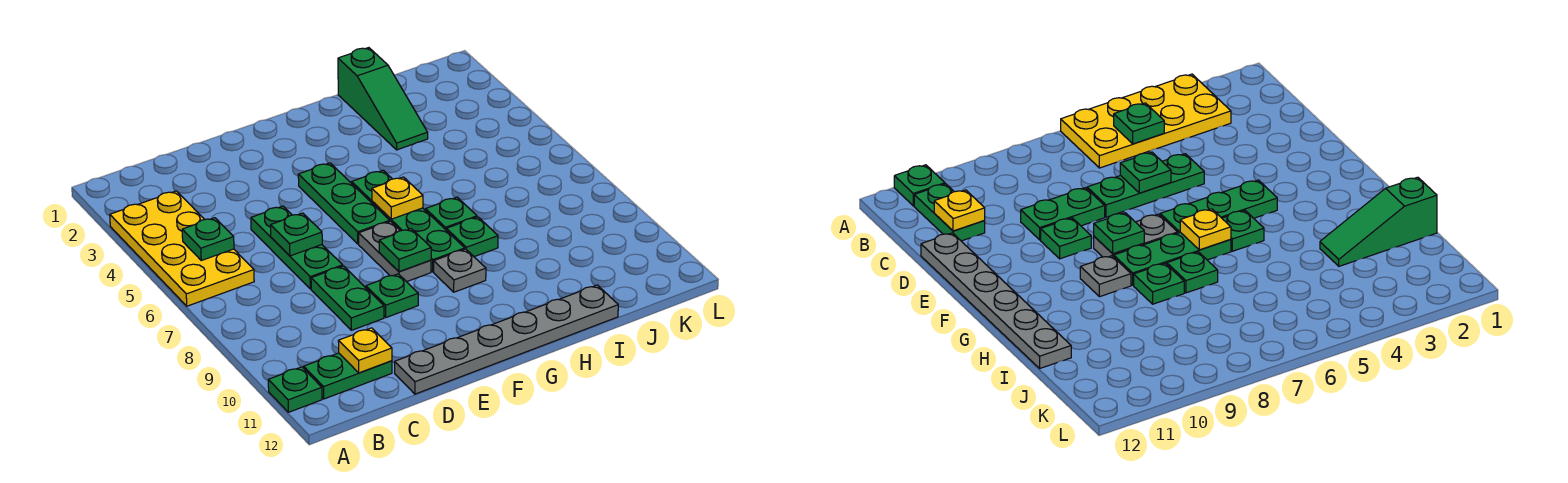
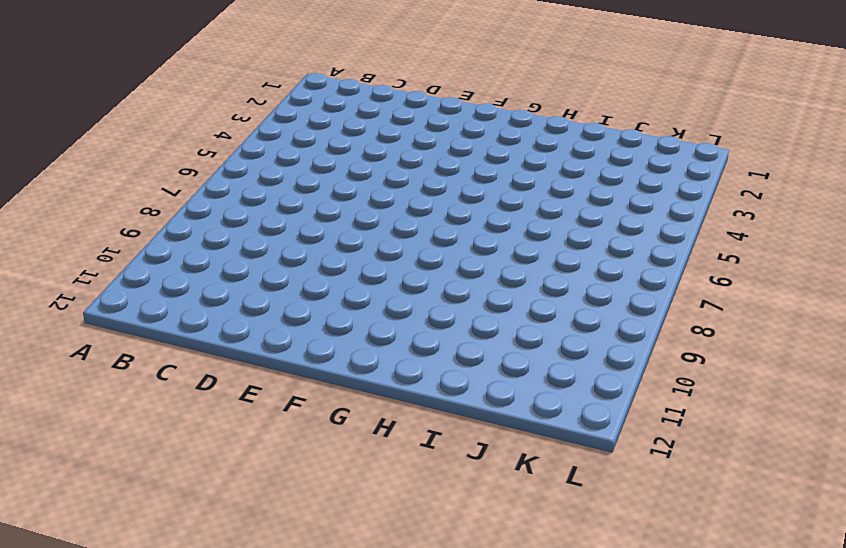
none -> yellow 2x4 plate [110,191,254,306]
none -> green 1x1 plate [268,367,322,412]
none -> green 1x2 plate [304,353,392,399]

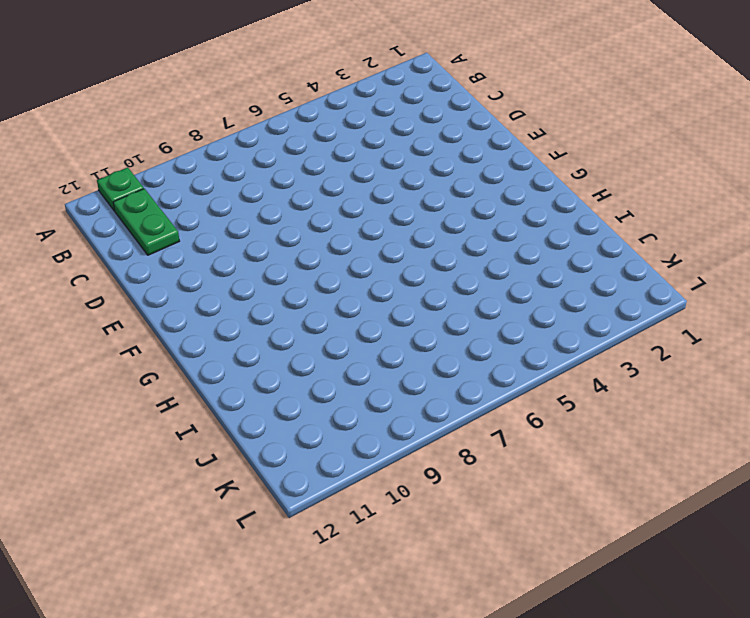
none -> yellow 2x4 plate [110,191,254,306]
none -> green 1x3 plate [251,206,343,289]
none -> green 1x2 plate [311,266,384,330]

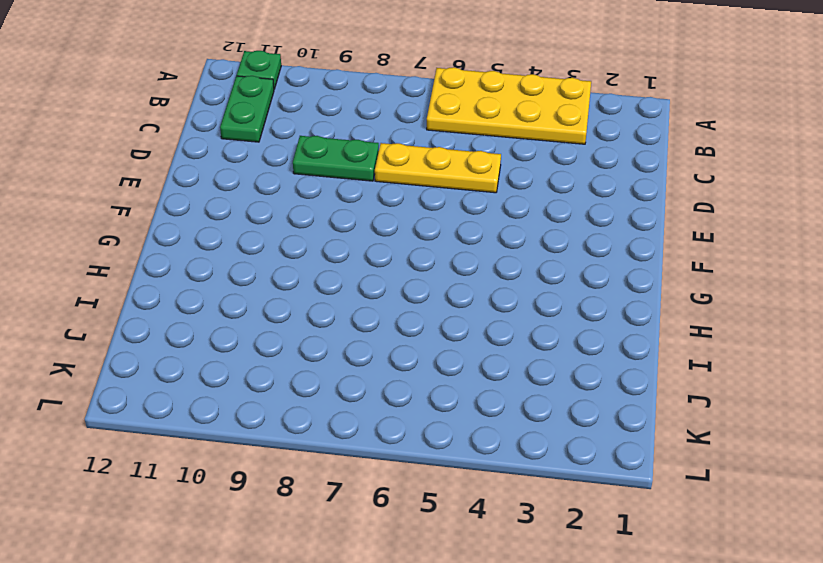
yellow 1x3 plate [375,143,501,193] -> green 1x3 plate [251,206,343,289]
none -> grey 1x6 plate [395,285,618,394]
none -> green 1x1 plate [366,274,418,317]
none -> green 1x3 plate [298,163,390,244]

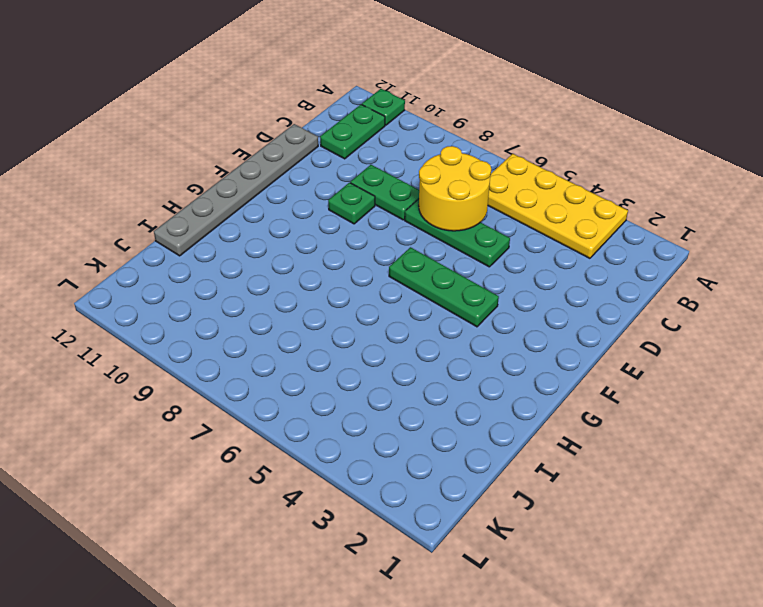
yellow 2x2 round brick [419,146,491,231] -> green 1x1 plate [271,213,322,256]
none -> grey 1x2 plate [359,221,431,282]
none -> green 1x1 plate [352,170,392,203]
none -> green 1x3 plate [372,201,465,272]

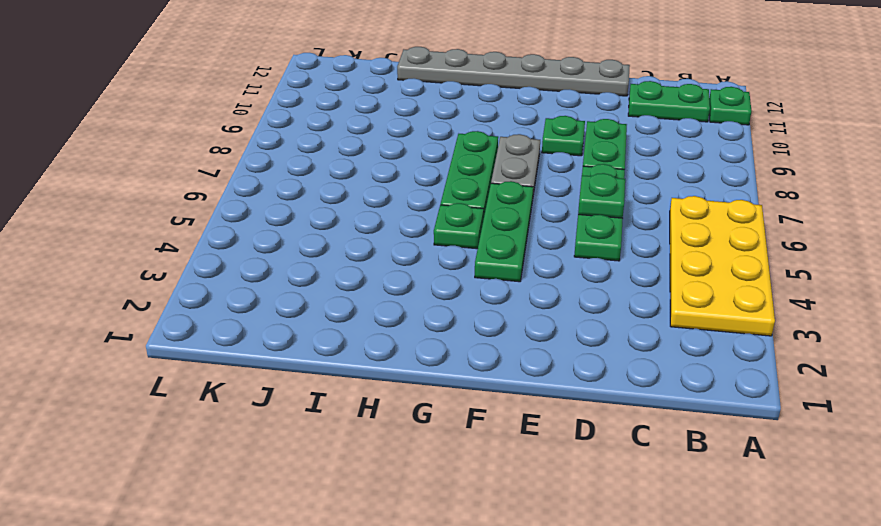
none -> grey 1x1 plate [434,249,486,292]
none -> green 1x1 plate [426,197,477,230]
none -> green 1x1 plate [446,217,498,257]

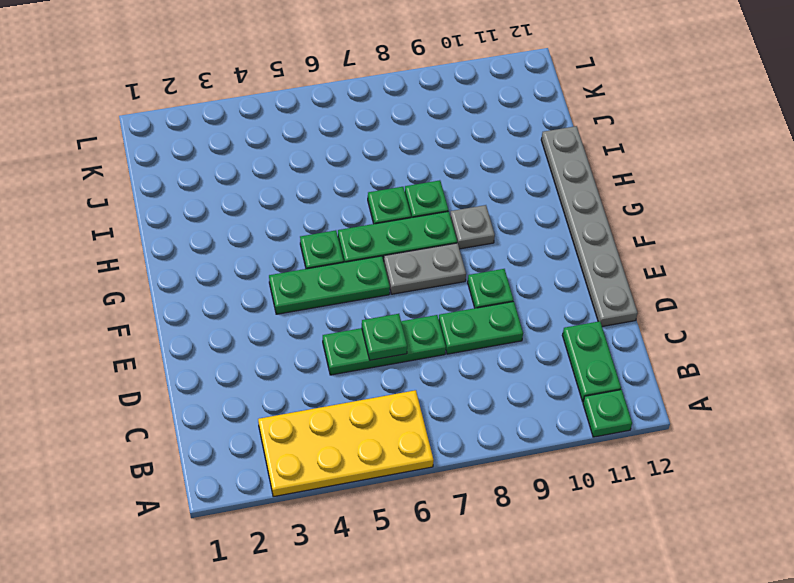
none -> green 1x3 slope [338,48,428,150]
none -> green 1x1 plate [182,218,234,260]
none -> yellow 1x1 plate [338,328,392,373]

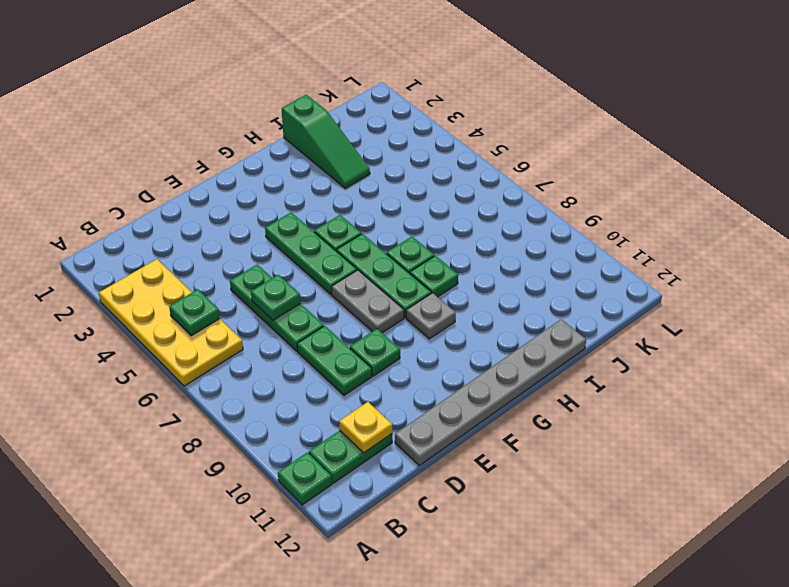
none -> green 1x1 plate [379,229,431,272]
none -> yellow 1x1 plate [372,177,423,219]

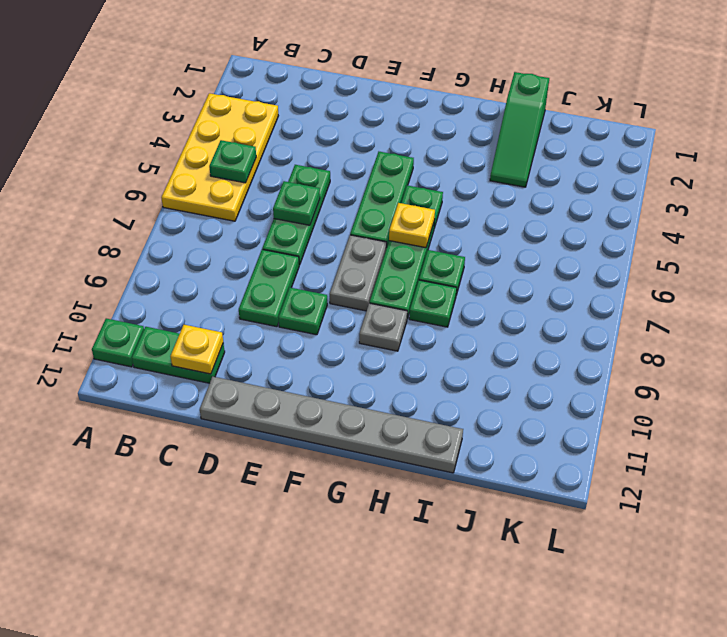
none -> green 1x1 plate [379,229,431,272]

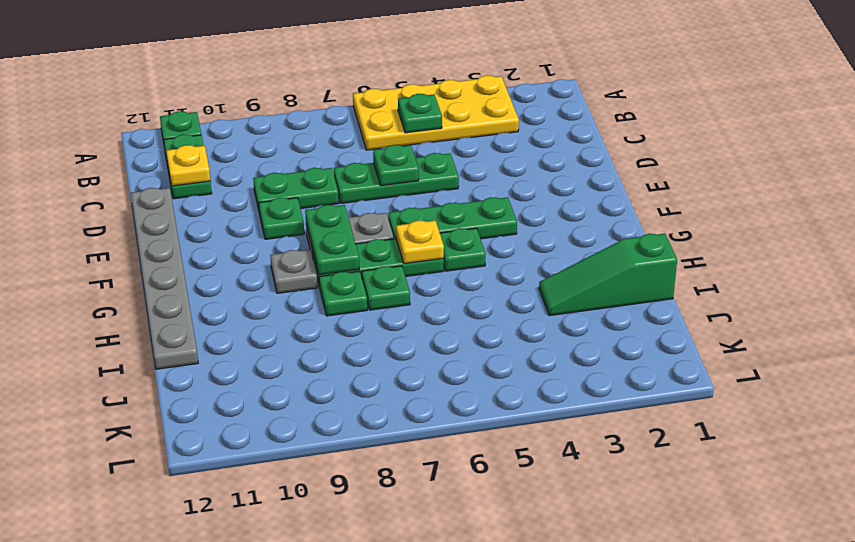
green 1x2 plate [305,205,359,275] -> green 1x1 plate [379,229,431,272]

